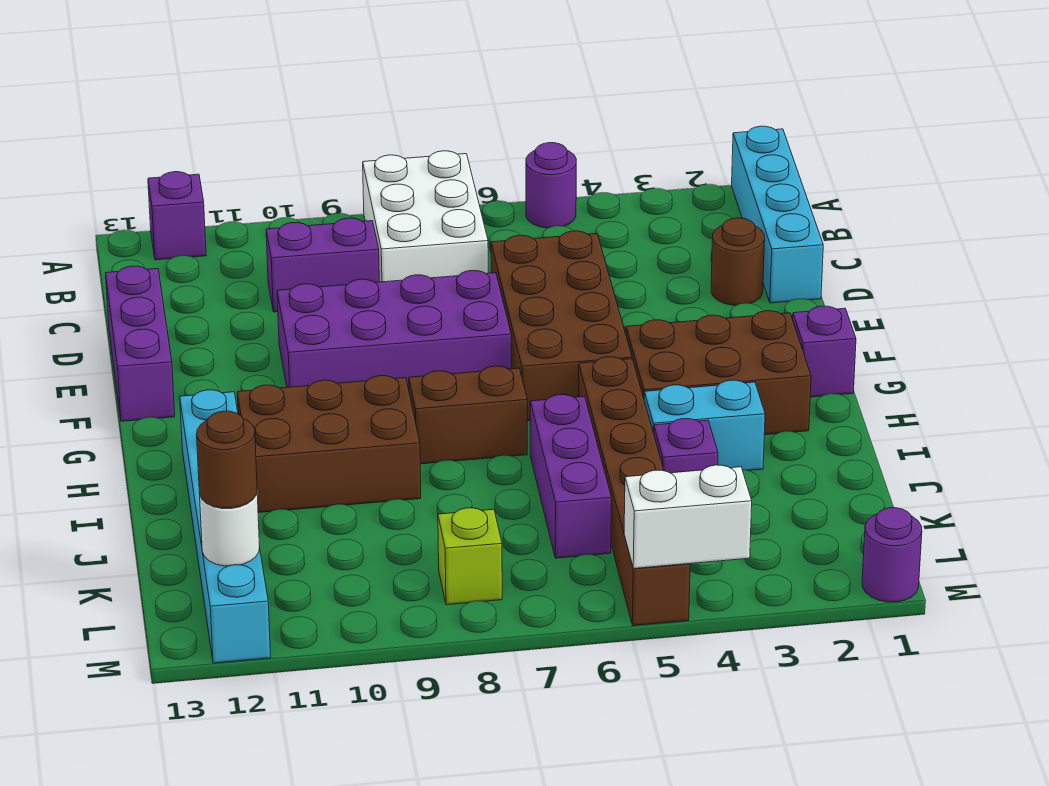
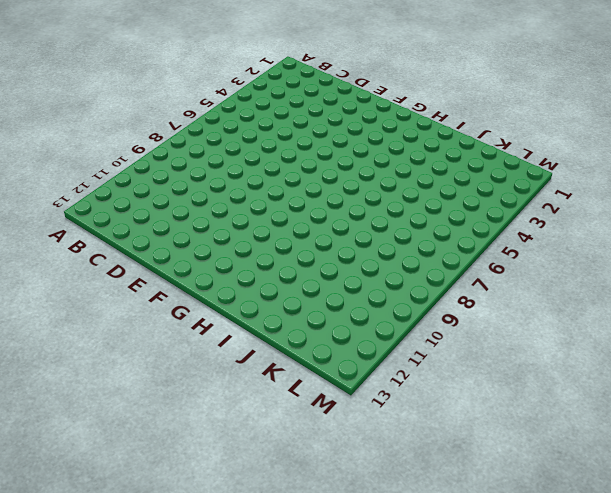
none -> cyan 1x4 brick [732,126,823,303]
none -> purple 1x1 round brick [526,143,576,228]
none -> white 2x3 brick [363,151,488,282]

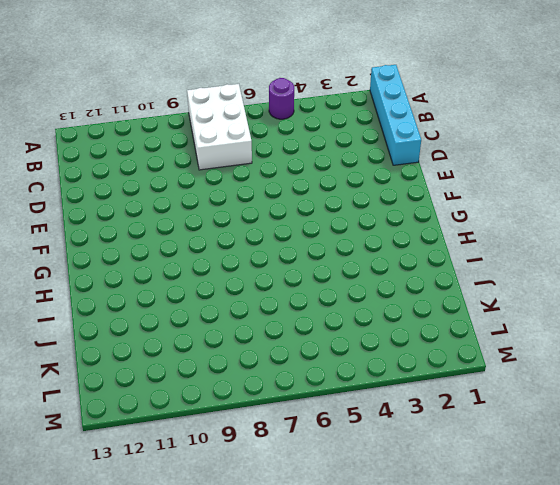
none -> purple 1x1 brick [148,172,206,260]
none -> purple 1x2 brick [266,218,379,312]
none -> brown 1x1 round brick [711,218,765,305]

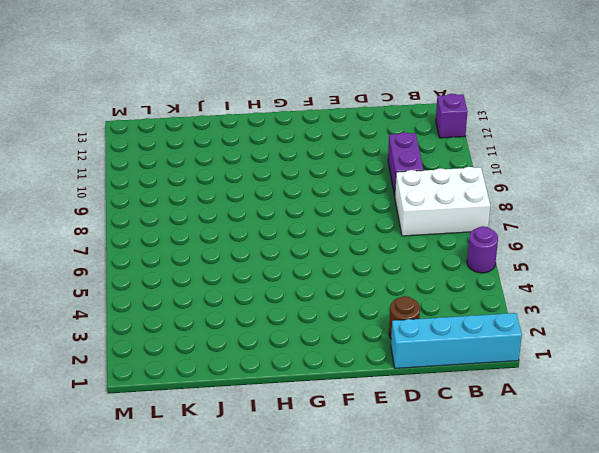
none -> brown 2x4 brick [491,231,632,421]
none -> purple 1x3 brick [106,266,175,421]
none -> purple 2x4 brick [277,271,511,389]

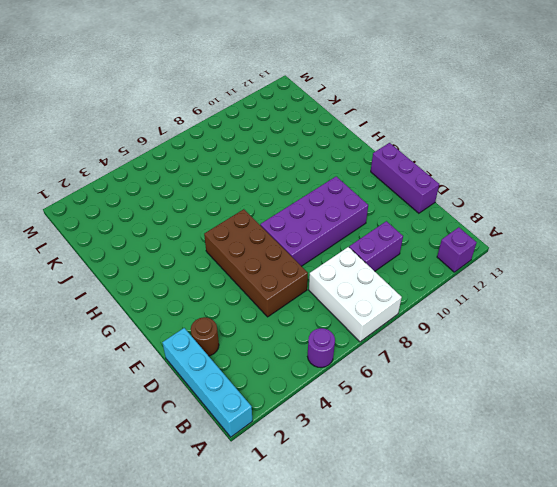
none -> purple 1x1 brick [793,306,856,397]
none -> brown 2x3 brick [626,311,811,435]
none -> brown 1x6 brick [579,357,690,626]

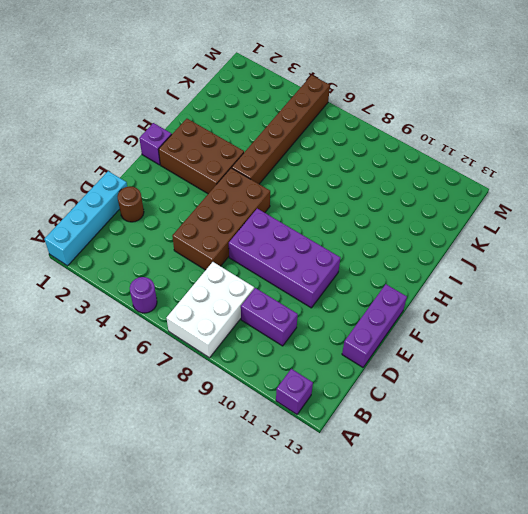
none -> brown 1x2 brick [409,366,527,464]
none -> brown 2x3 brick [237,376,421,513]
none -> cyan 1x6 brick [180,390,271,663]

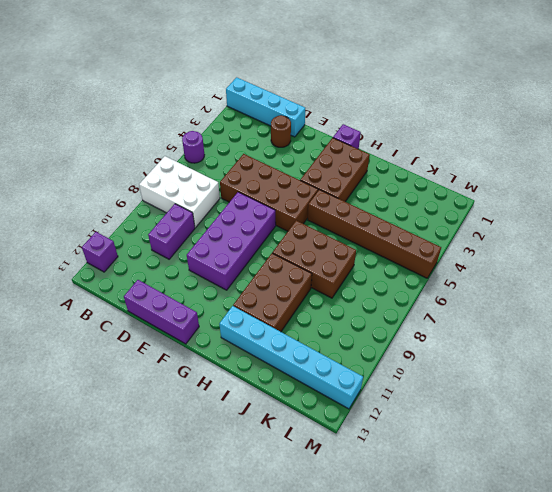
brown 2x3 brick [272,221,356,298] -> brown 1x2 brick [409,366,527,464]
none -> cyan 1x2 brick [644,380,765,471]
none -> purple 1x3 brick [530,395,611,558]
none -> purple 1x1 brick [654,419,718,473]

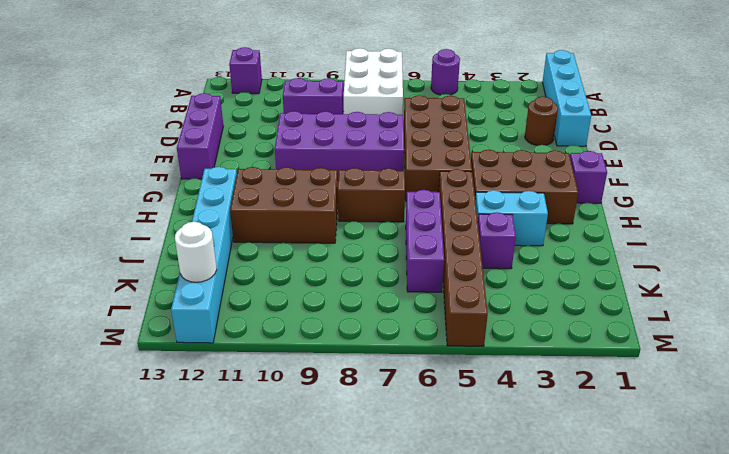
none -> lime 1x1 brick [438,508,502,605]
none -> purple 1x1 round brick [862,508,922,602]
none -> white 1x2 brick [624,465,752,569]

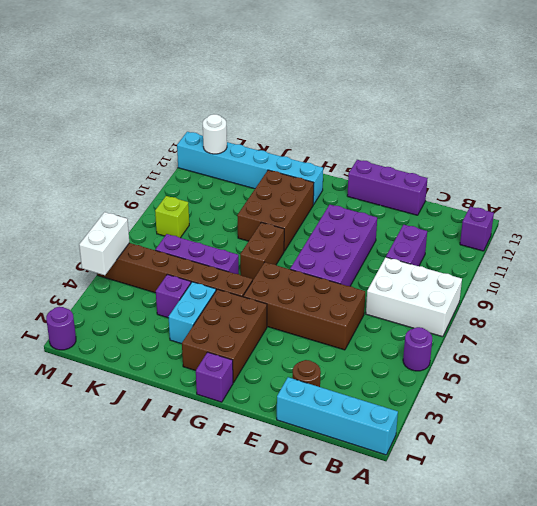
none -> brown 1x1 round brick [197,411,257,508]

